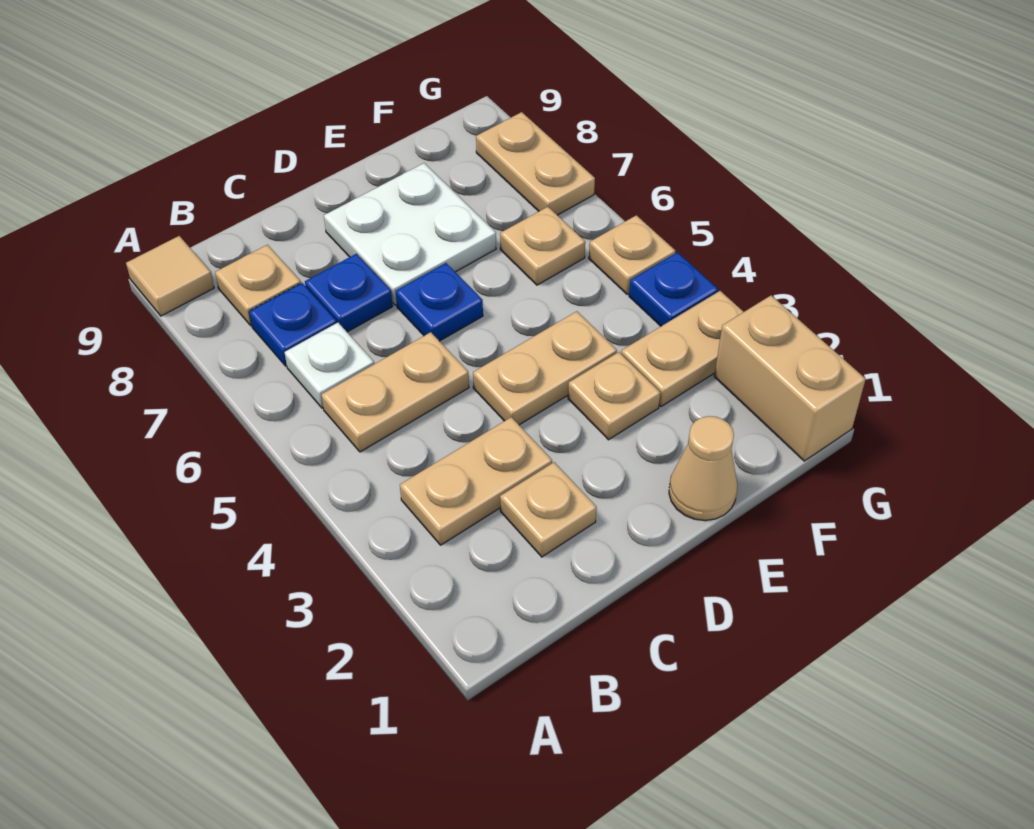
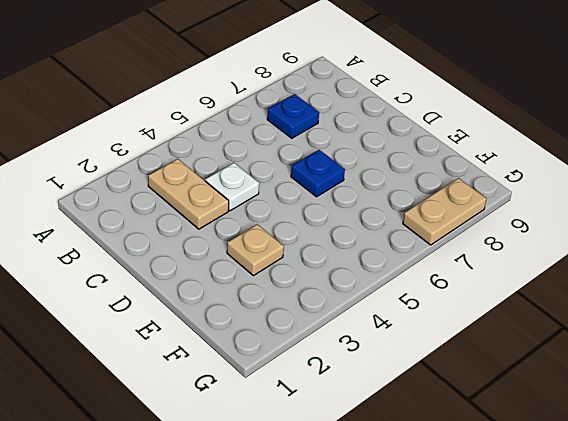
white 1x1 plate [205,163,259,211] -> white 1x1 plate moved to [285,323,374,408]
none -> tan 1x1 tile [126,236,214,316]
none -> tan 1x2 plate [321,332,469,452]
none -> tan 1x1 plate [215,245,301,325]

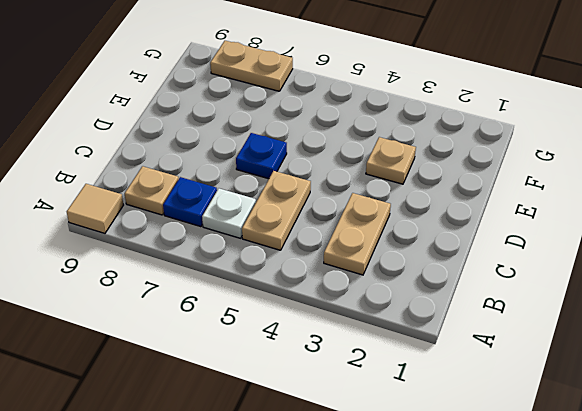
none -> tan 1x1 plate [500,462,597,557]
none -> blue 1x1 plate [305,254,393,332]
none -> tan 1x2 plate [473,311,617,425]

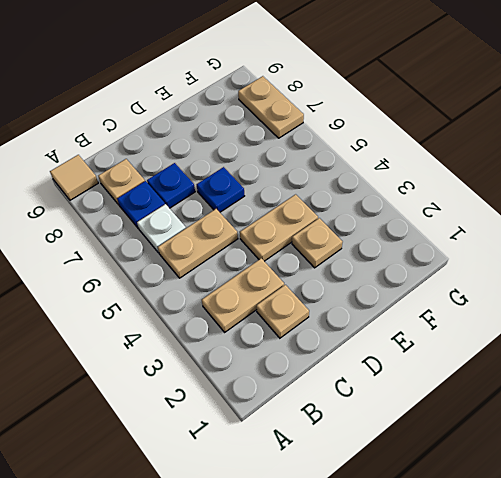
none -> white 2x2 plate [324,163,496,305]
none -> tan 1x1 cone [669,416,737,521]
none -> tan 1x2 plate [621,291,743,407]

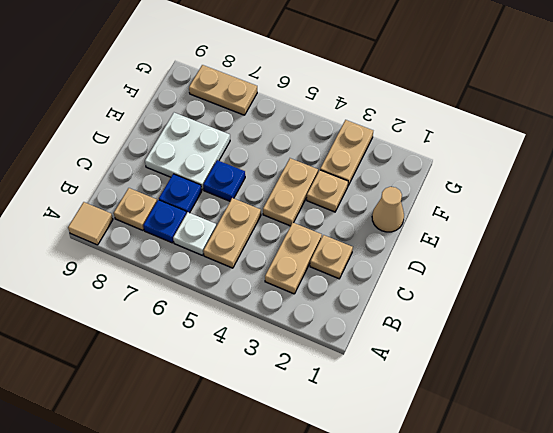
none -> tan 1x1 plate [500,207,585,285]
none -> tan 1x2 brick [714,295,866,461]
none -> blue 1x1 plate [629,252,718,326]

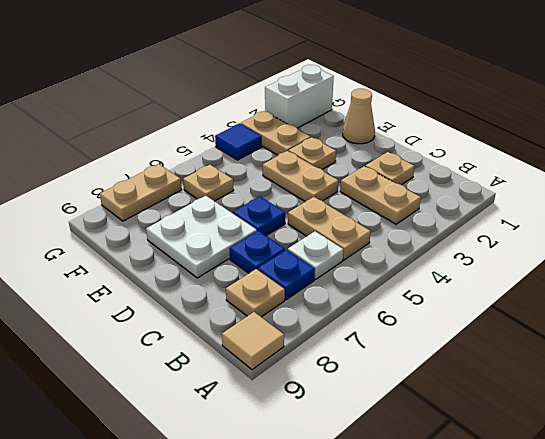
white 1x2 brick [265,65,334,128] -> tan 1x2 brick [714,295,866,461]
blue 1x1 tile [215,123,262,160] -> blue 1x1 plate [629,252,718,326]
none -> tan 1x1 plate [589,215,675,294]

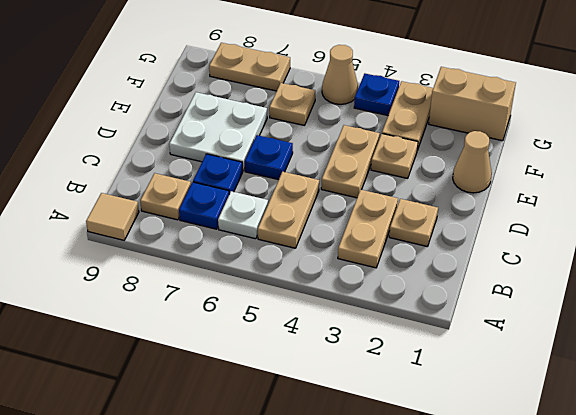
tan 1x1 cone [322,45,358,104] -> tan 1x1 plate [589,215,675,294]

